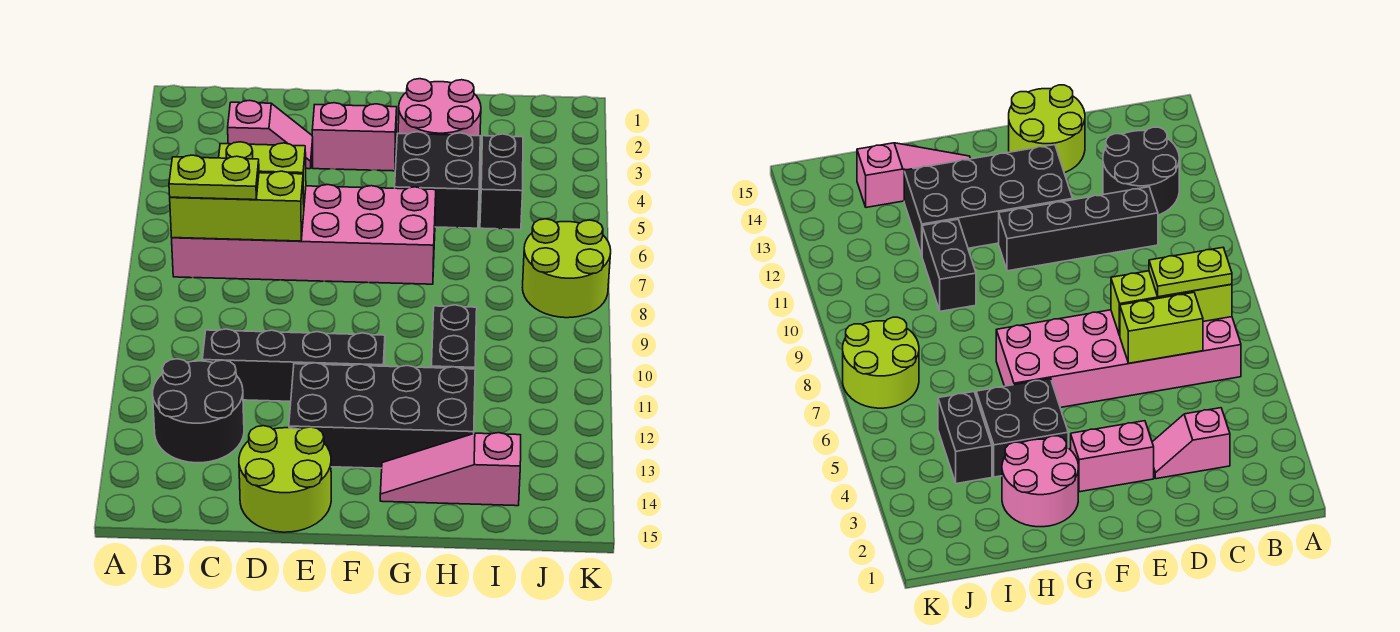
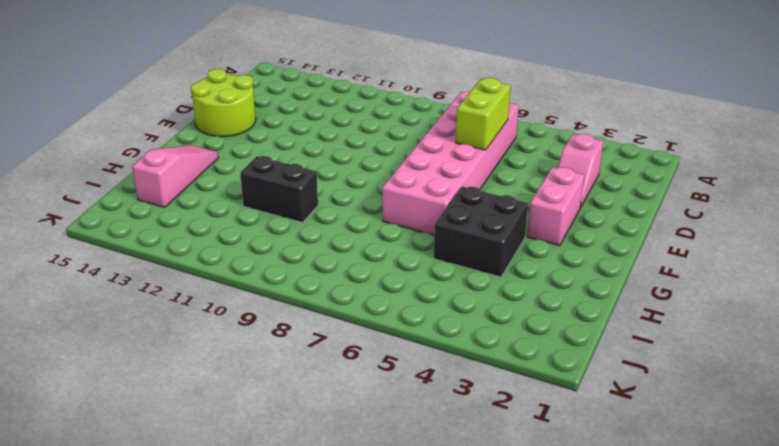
none -> black 2x2 round brick [153,359,244,463]
none -> black 1x4 brick [202,329,385,401]
none -> black 2x4 brick [289,363,475,468]

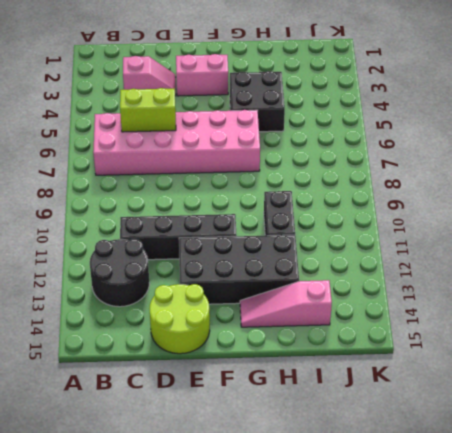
none -> pink 2x2 round brick [398,79,481,136]
none -> black 1x2 brick [480,134,523,230]
none -> lime 2x2 round brick [523,219,611,318]

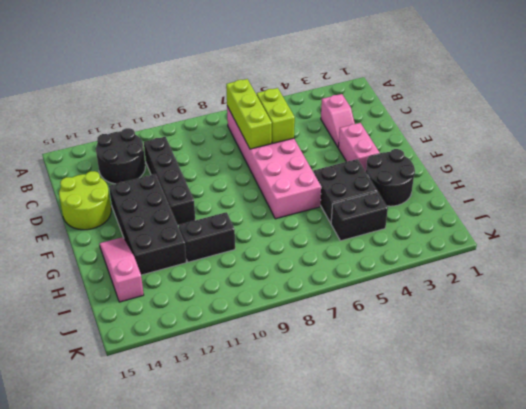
black 2x2 round brick [366,149,415,206] -> pink 2x2 round brick [398,79,481,136]
none -> lime 2x2 round brick [523,219,611,318]
none -> lime 1x2 plate [169,155,259,200]

